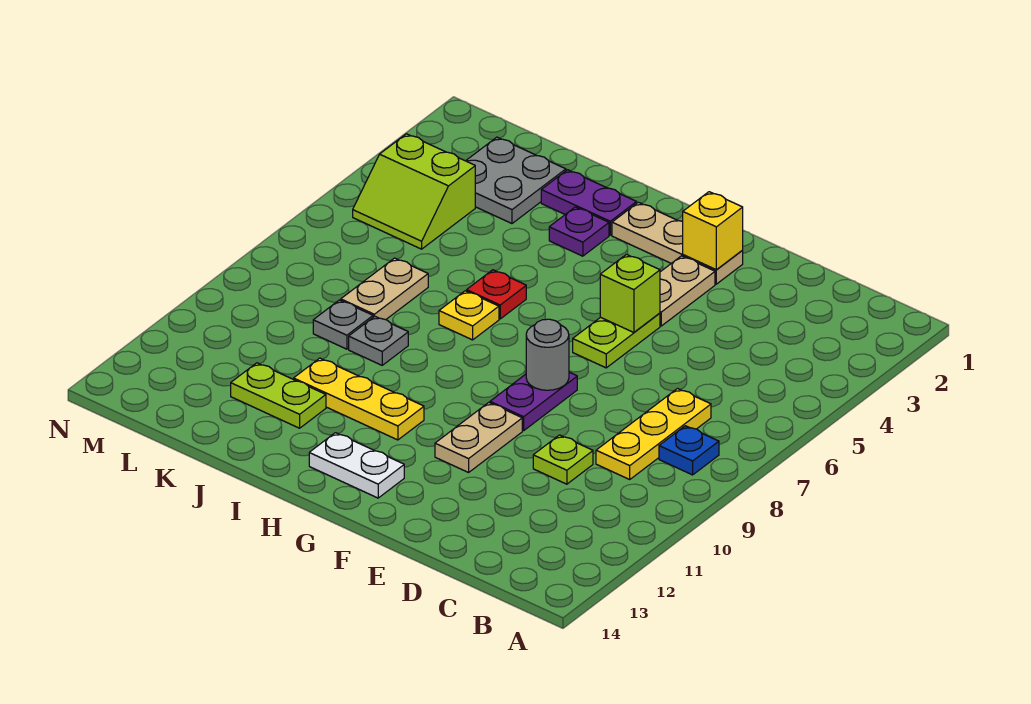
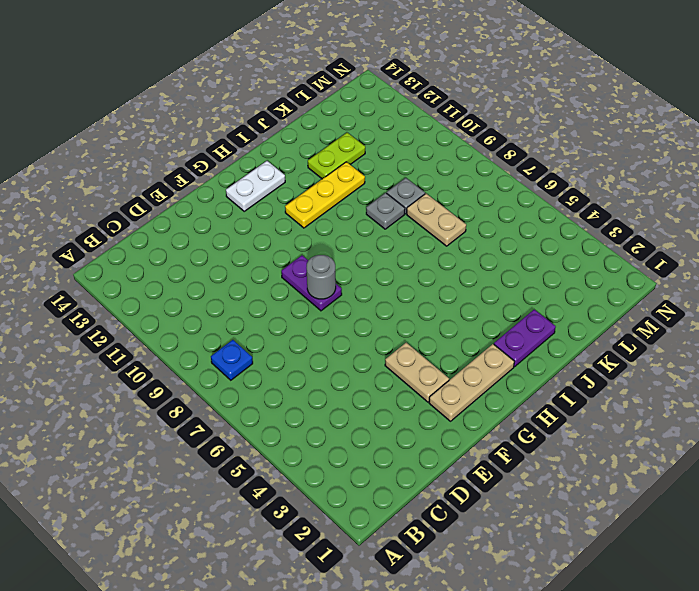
none -> yellow 1x3 plate [596,389,711,479]
none -> lime 1x1 plate [533,435,593,484]
none -> lime 1x2 plate [573,313,660,368]

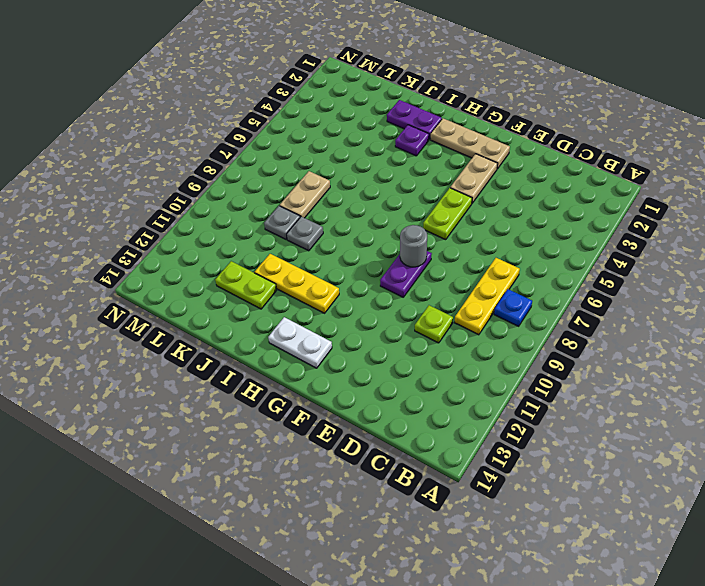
none -> tan 1x2 plate [435,402,522,472]
none -> red 1x1 plate [467,270,526,319]
none -> yellow 1x1 plate [439,291,499,340]

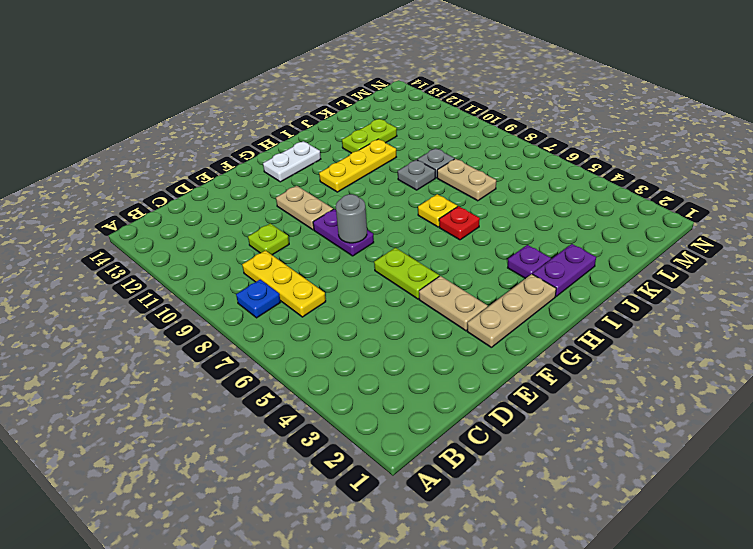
none -> grey 2x2 plate [466,137,566,223]
none -> lime 2x2 slope [353,134,475,249]
none -> yellow 1x1 brick [683,192,743,270]

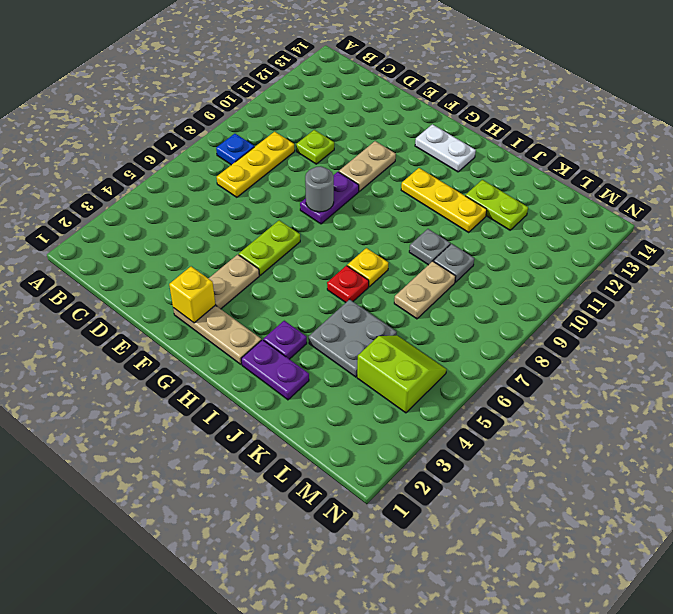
grey 2x2 plate [309,299,397,377] -> grey 2x2 plate moved to [466,137,566,223]
none -> lime 1x1 brick [600,254,660,333]

